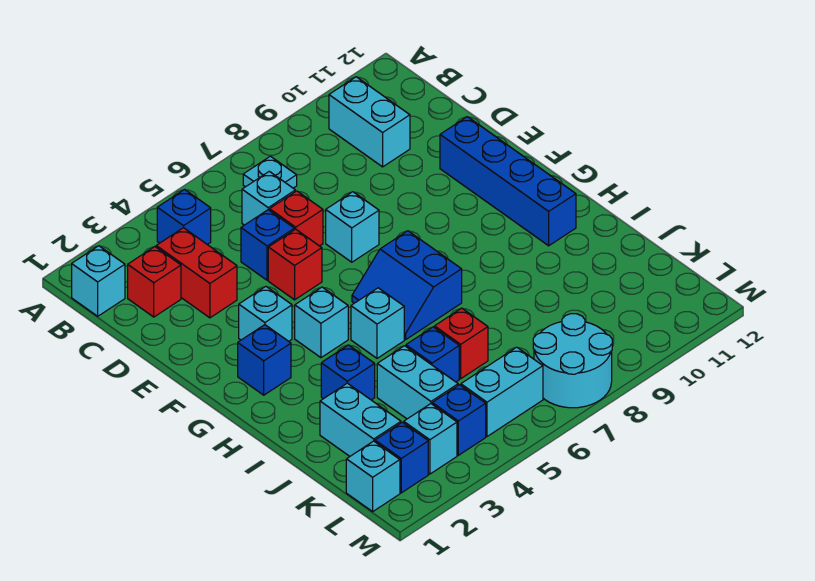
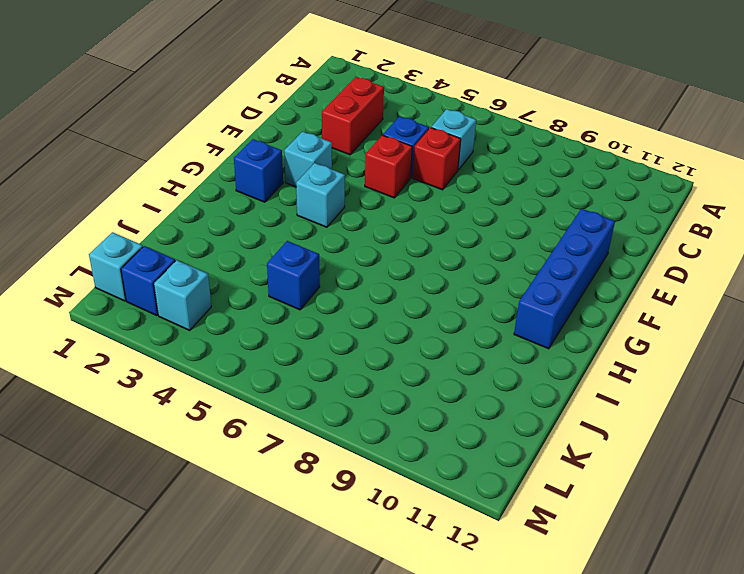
none -> cyan 1x1 brick [72,246,125,316]
none -> blue 1x1 brick [157,189,211,244]
none -> cyan 1x1 plate [243,156,297,188]

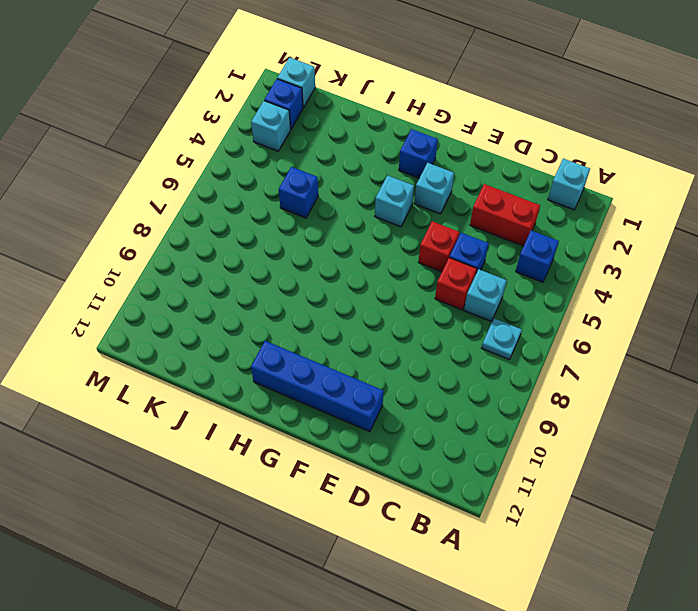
none -> cyan 1x2 brick [329,77,410,167]
none -> red 1x1 brick [128,247,181,317]
none -> cyan 1x1 brick [326,192,379,262]

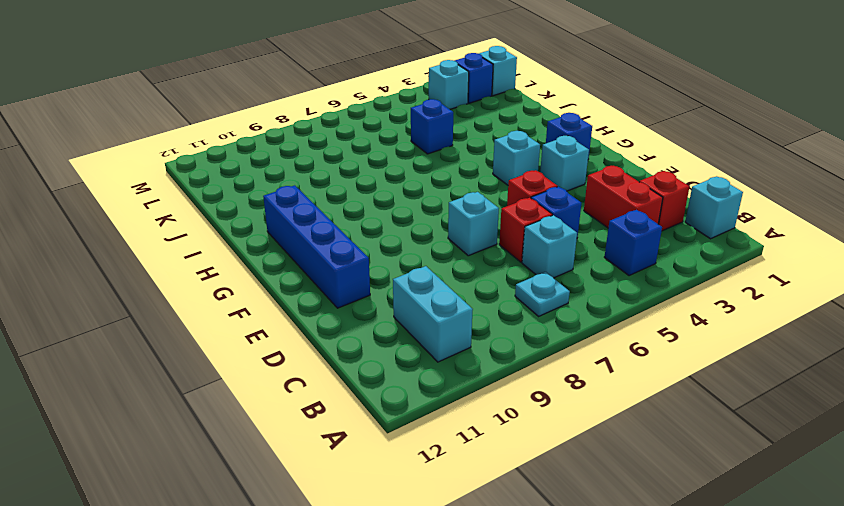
none -> blue 2x2 slope [352,231,462,339]
none -> cyan 1x1 brick [351,288,404,358]
none -> blue 1x1 brick [321,345,375,400]

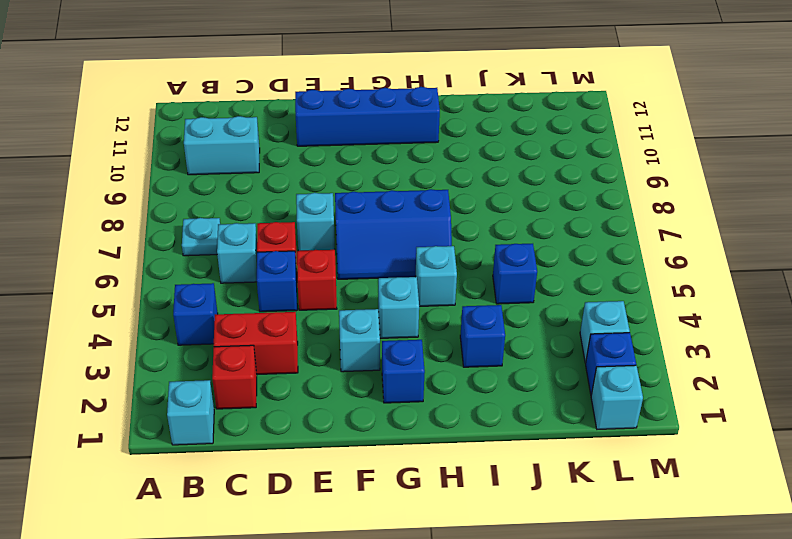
blue 2x3 slope [335,189,452,279] -> blue 2x2 slope [352,231,462,339]
none -> cyan 1x2 brick [320,383,401,456]
none -> cyan 1x2 brick [377,346,458,419]
none -> red 1x1 brick [435,308,488,379]

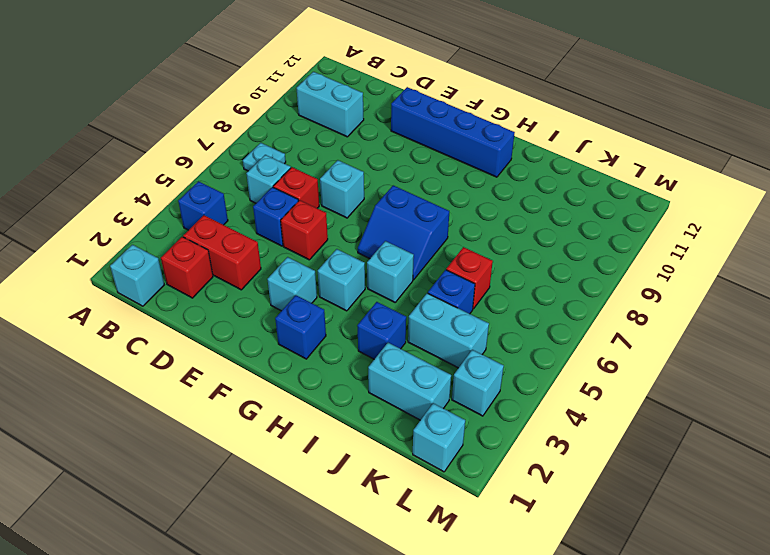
none -> blue 1x1 brick [375,422,428,493]
none -> blue 1x1 brick [432,385,486,455]
none -> cyan 1x2 brick [461,347,543,436]

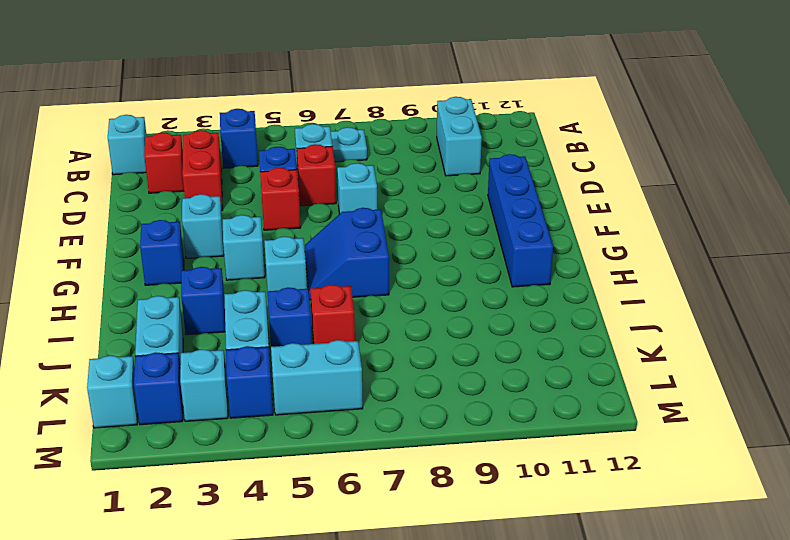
none -> cyan 2x2 round brick [533,314,612,408]

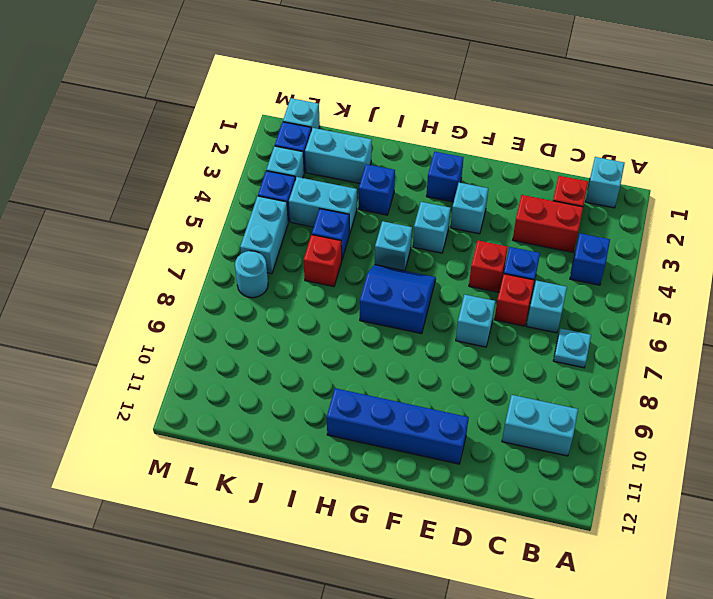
cyan 1x1 round brick [235,251,268,298] -> cyan 2x2 round brick [533,314,612,408]

